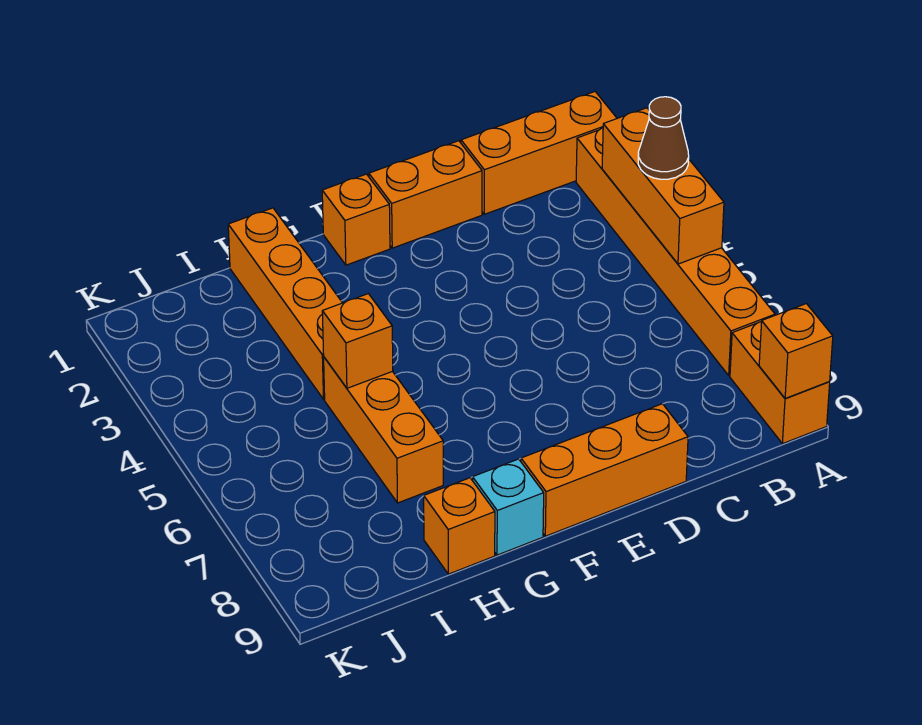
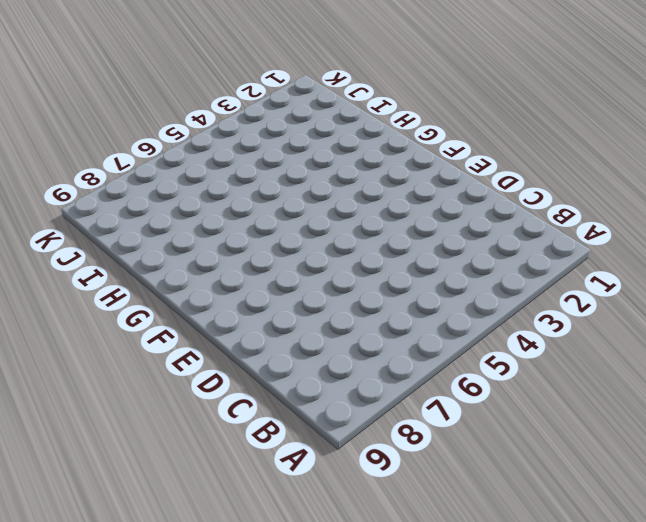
none -> orange 1x3 brick [461,92,617,214]
none -> orange 1x6 brick [576,128,775,375]
none -> orange 1x2 brick [730,321,830,444]

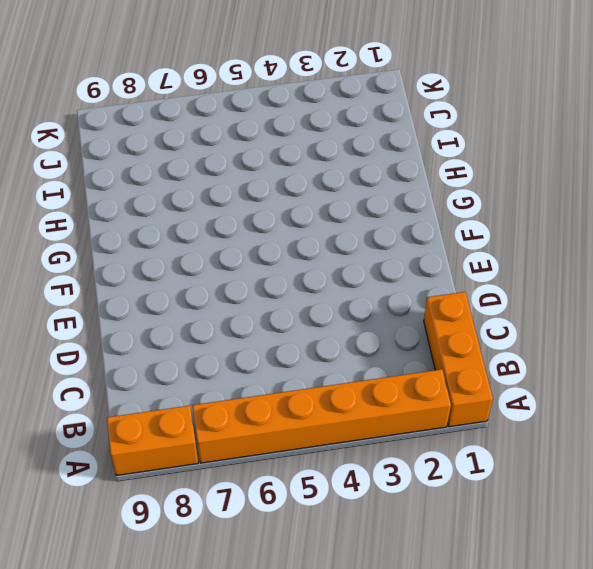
none -> orange 1x2 brick [369,141,482,248]
none -> orange 1x3 brick [521,404,688,536]
none -> orange 1x1 brick [322,174,390,265]

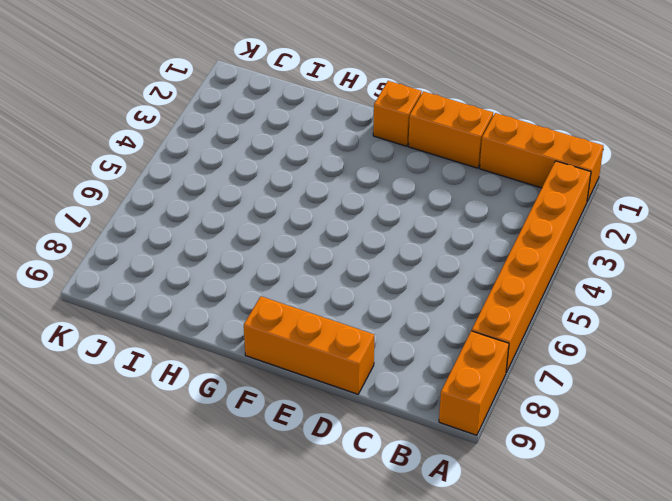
none -> cyan 1x1 brick [473,459,544,555]
none -> orange 1x4 brick [228,208,342,399]
none -> orange 1x3 brick [324,357,443,503]

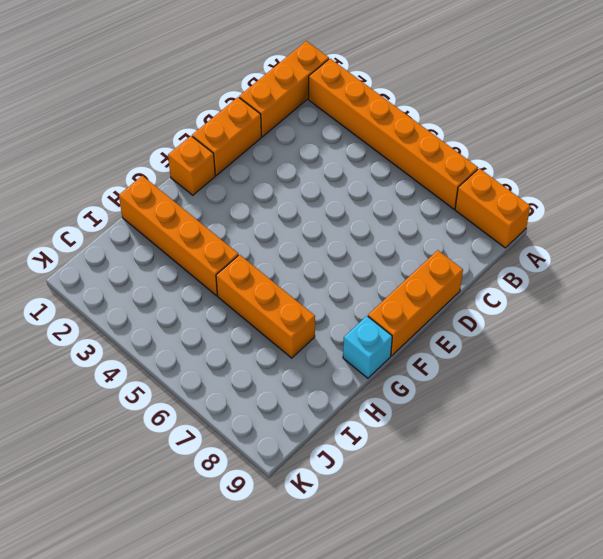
none -> orange 1x1 brick [424,478,495,574]
none -> orange 1x3 brick [602,108,724,264]
none -> orange 1x1 brick [759,304,833,398]

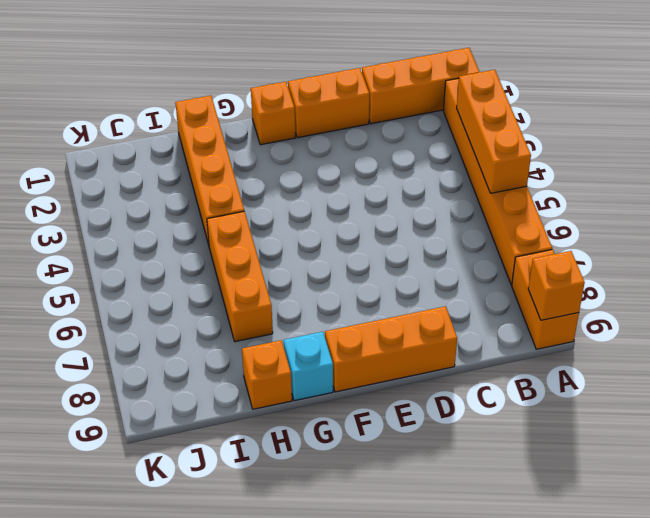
none -> orange 1x1 brick [322,294,393,388]
none -> brown 1x1 cone [638,97,689,179]

